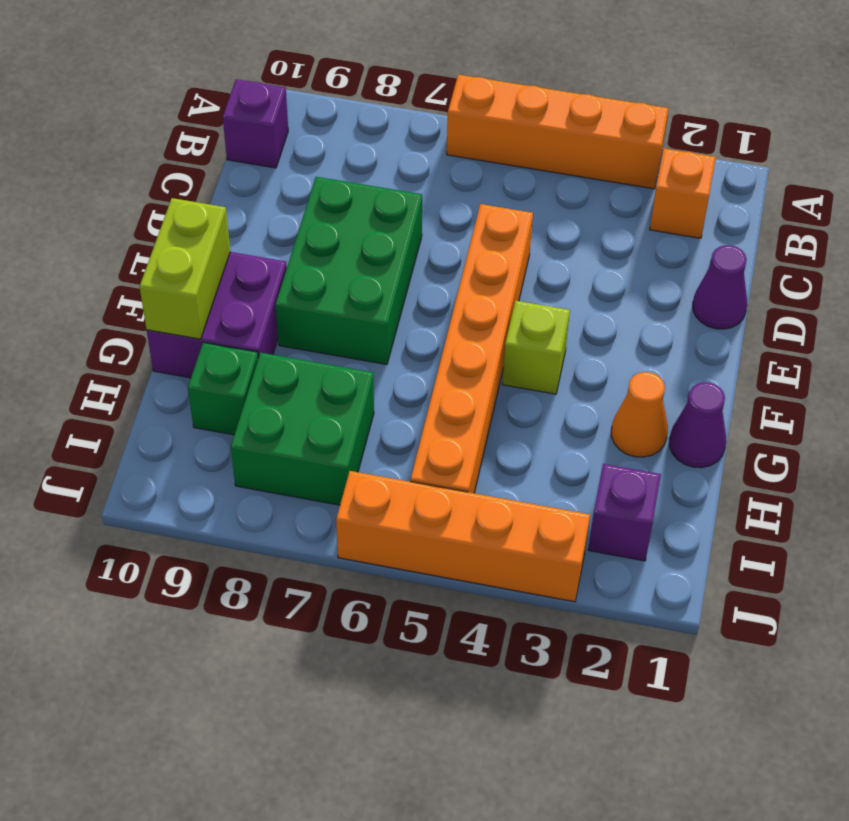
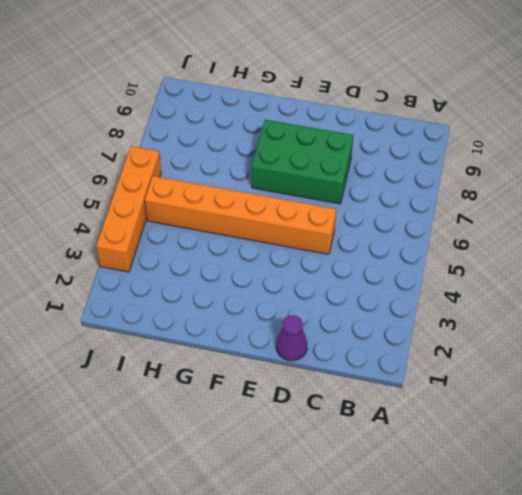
none -> orange 1x4 brick [447,75,669,189]
none -> orange 1x1 brick [650,148,716,238]
none -> purple 1x1 brick [223,79,288,168]

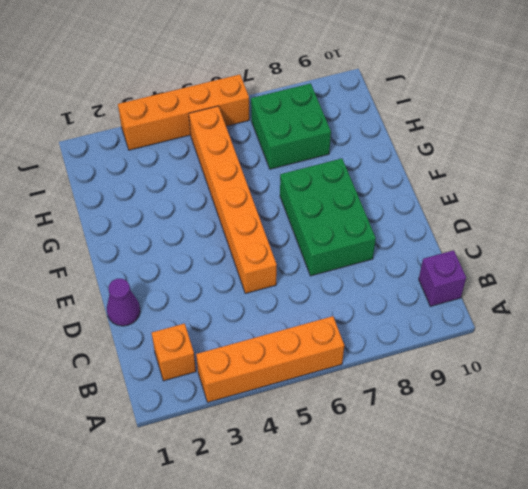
none -> lime 1x1 brick [502,301,570,394]
none -> purple 2x2 brick [147,252,287,378]
none -> purple 1x1 cone [669,382,726,468]

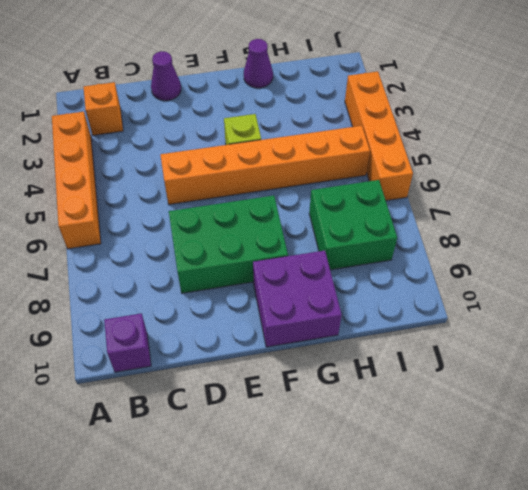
none -> orange 1x1 cone [611,372,668,457]
none -> green 1x1 brick [188,343,258,435]
none -> purple 1x1 brick [588,464,661,561]

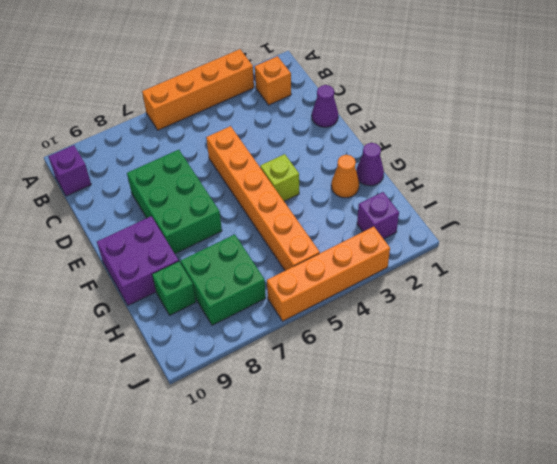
none -> lime 1x2 brick [140,198,230,339]

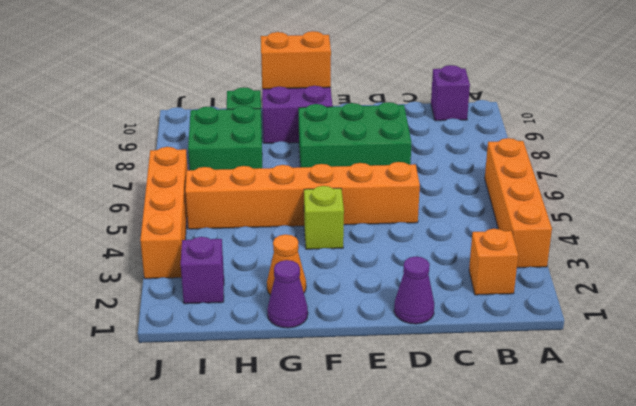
orange 1x2 brick [261,31,331,89] -> lime 1x2 brick [140,198,230,339]

